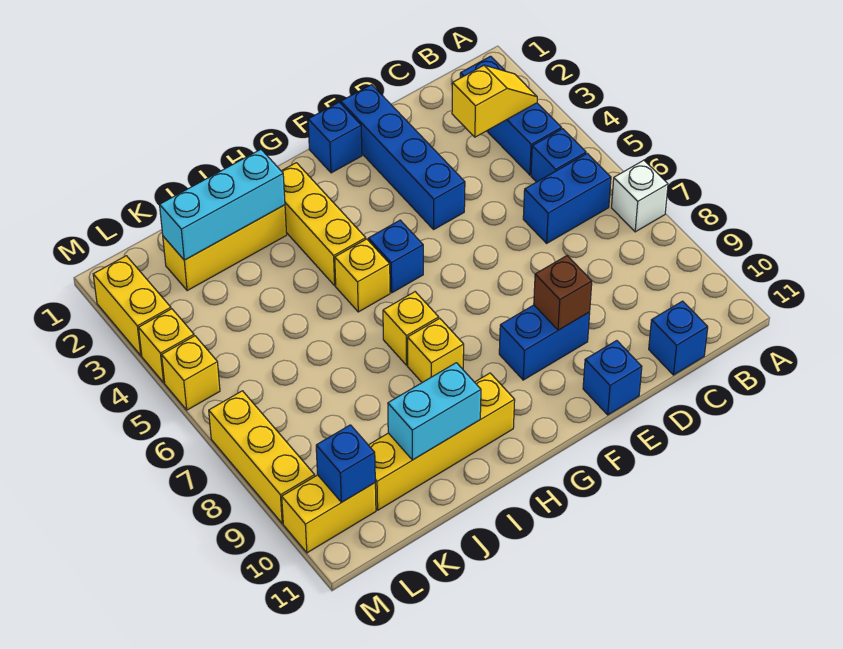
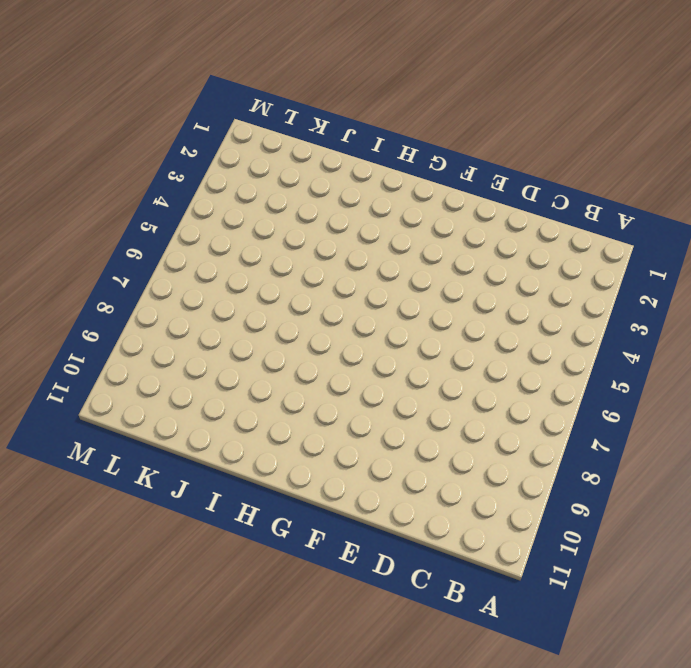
none -> white 1x1 brick [612,160,668,232]
none -> blue 1x3 brick [460,56,561,175]
none -> blue 1x1 brick [531,129,586,182]

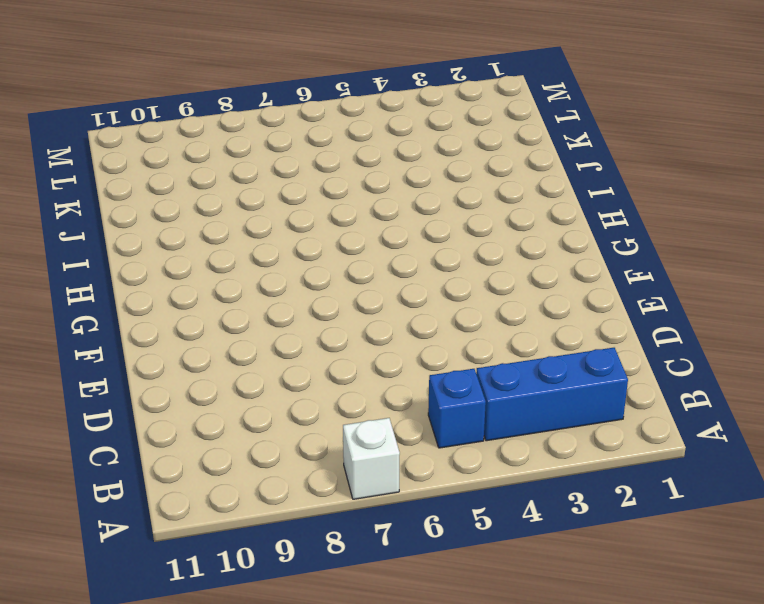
none -> blue 1x2 brick [523,153,611,243]
none -> blue 1x1 brick [649,301,708,375]
none -> blue 1x4 brick [341,85,465,229]

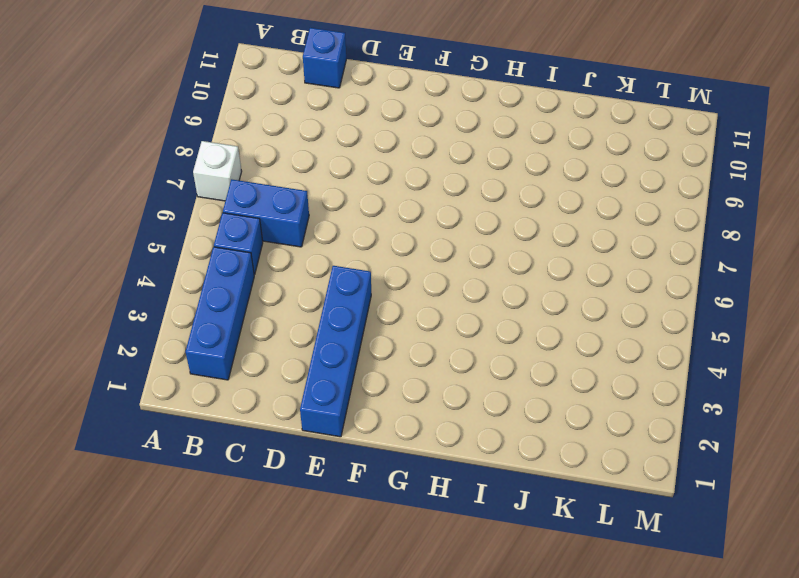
none -> blue 1x2 brick [499,305,590,380]
none -> blue 1x1 brick [583,341,642,415]
none -> blue 1x1 brick [308,102,362,173]

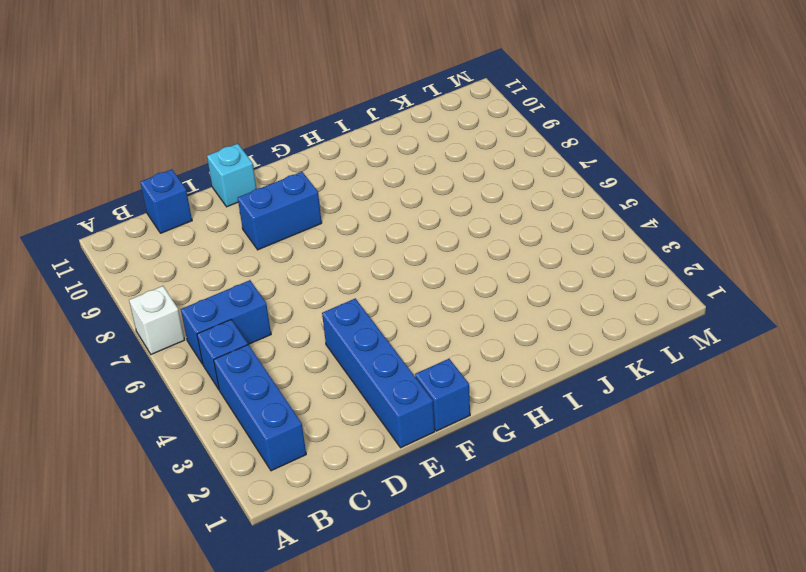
cyan 1x1 brick [207,144,257,207] -> blue 1x1 brick [583,341,642,415]
none -> blue 1x1 brick [368,220,423,293]
none -> yellow 1x3 brick [282,163,366,286]
none -> yellow 1x1 brick [335,239,390,312]

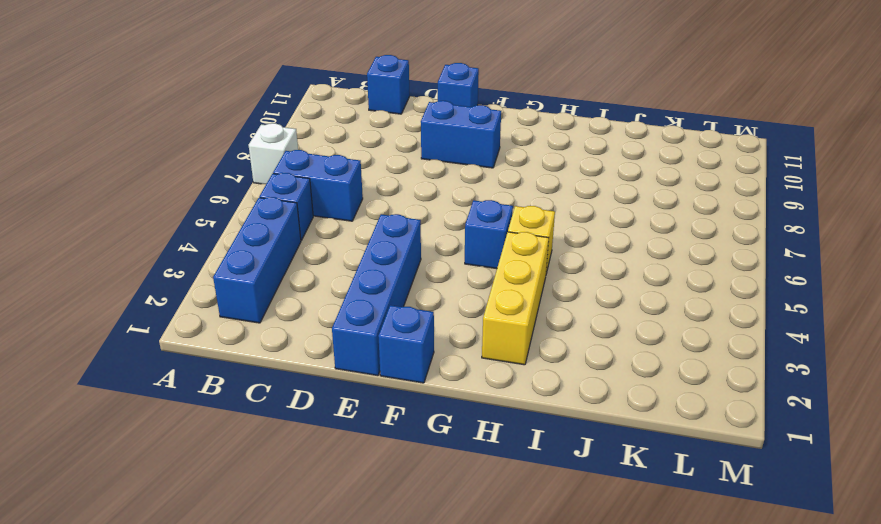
none -> yellow 1x1 brick [383,292,439,365]
none -> yellow 1x1 brick [408,318,464,382]
none -> yellow 1x4 brick [369,373,515,510]

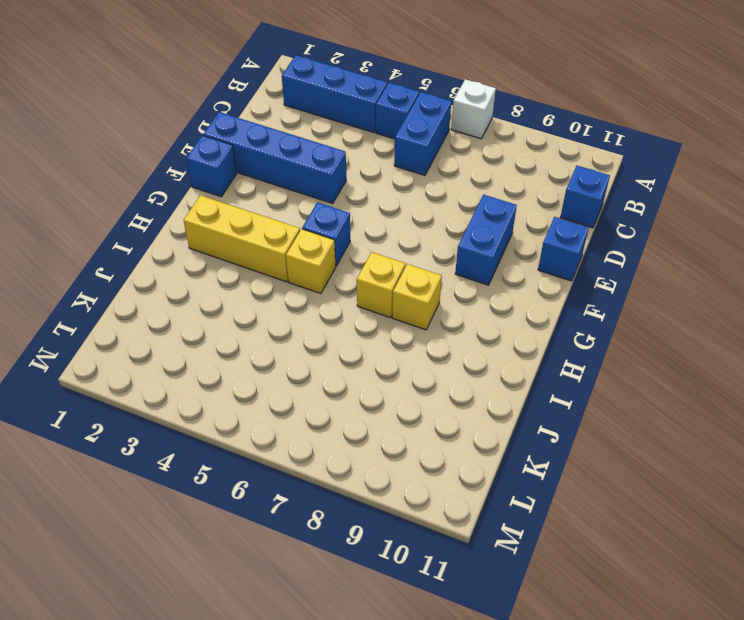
none -> yellow 1x4 brick [369,373,515,510]
none -> yellow 1x3 brick [163,205,287,291]
none -> yellow 1x2 brick [282,475,376,553]

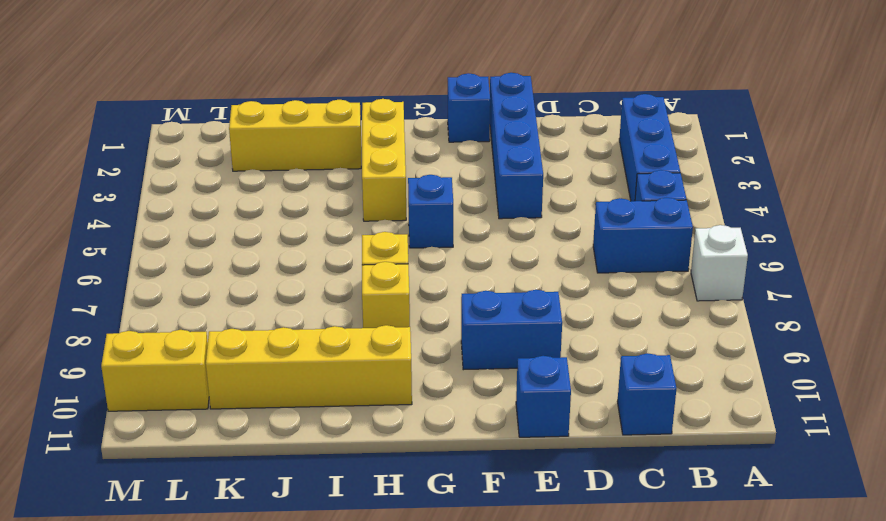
none -> yellow 1x1 brick [335,239,390,312]
none -> yellow 1x2 brick [93,256,171,355]
none -> yellow 1x1 brick [139,309,194,383]

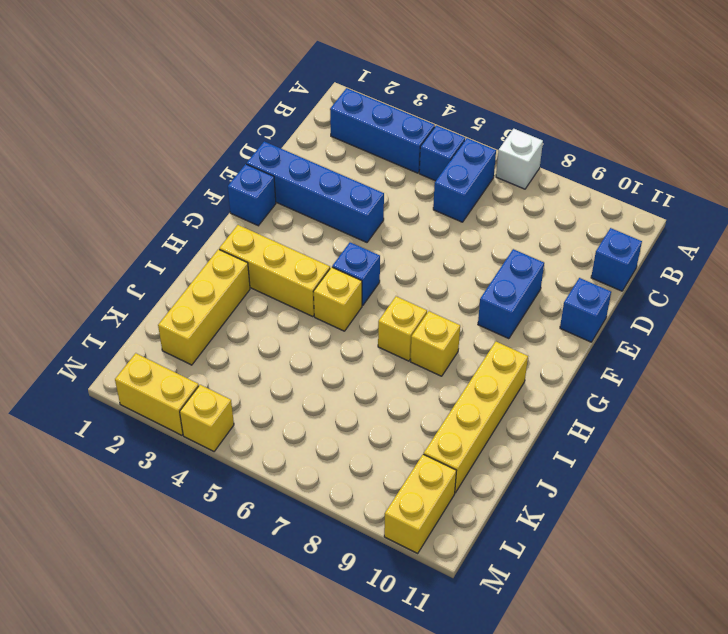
none -> yellow 1x1 brick [162,336,220,410]
none -> yellow 1x3 brick [209,391,315,523]
none -> yellow 1x2 slope [452,65,537,137]

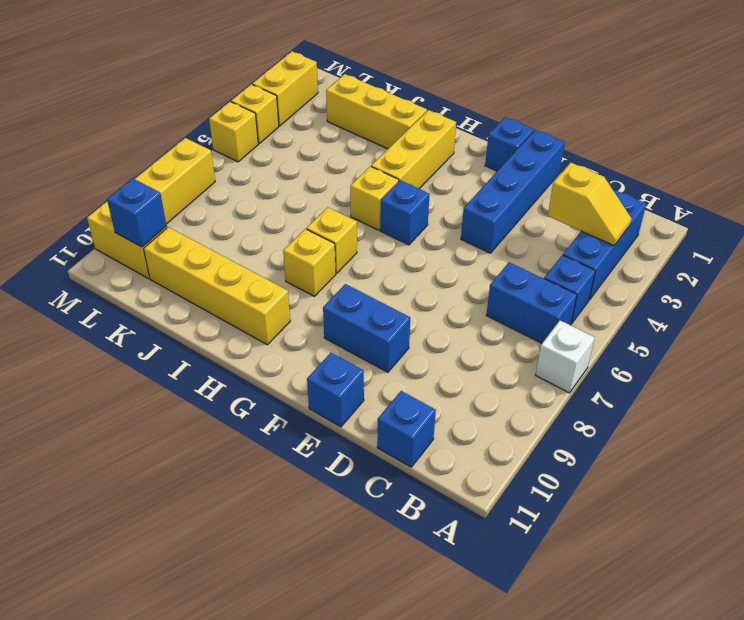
none -> brown 1x1 brick [534,256,592,330]
none -> cyan 1x3 brick [160,149,285,260]
none -> cyan 1x2 brick [388,363,481,460]

